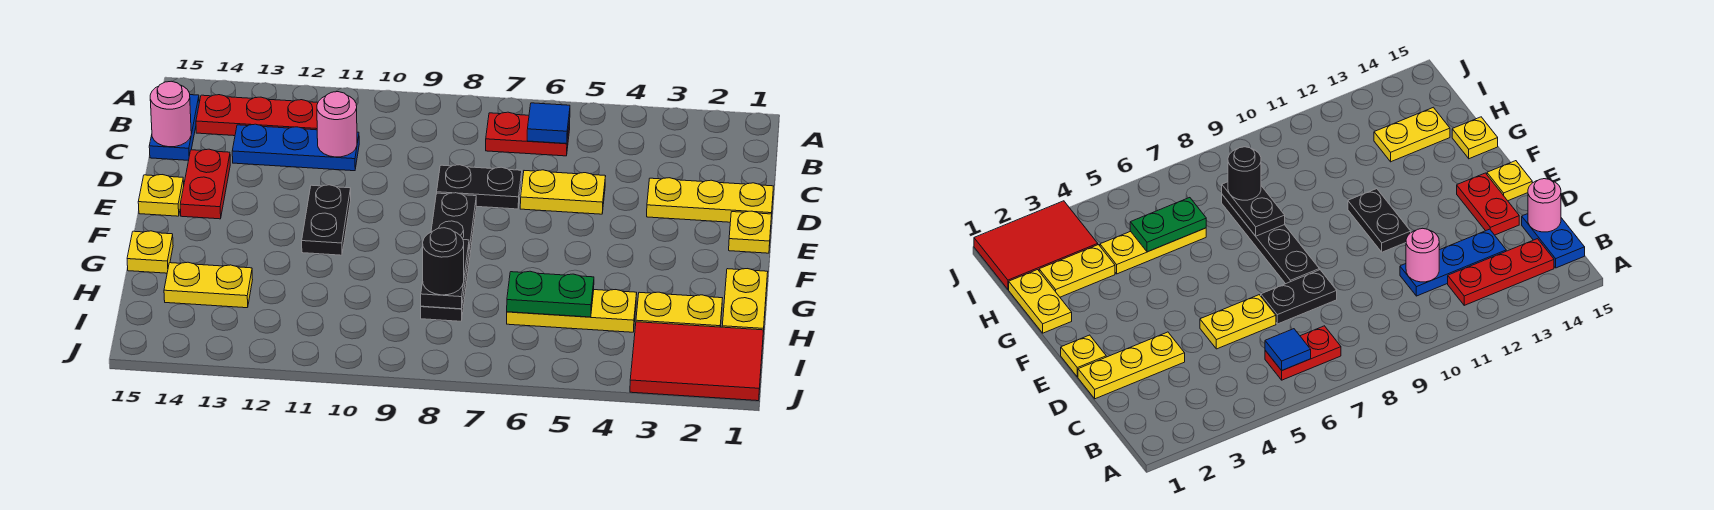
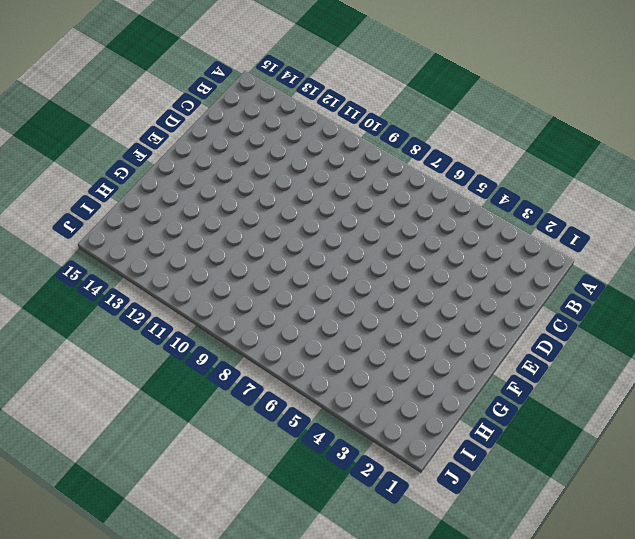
none -> red 1x2 plate [486,112,570,156]
none -> red 1x3 plate [196,95,318,136]
none -> blue 1x2 plate [149,95,199,160]

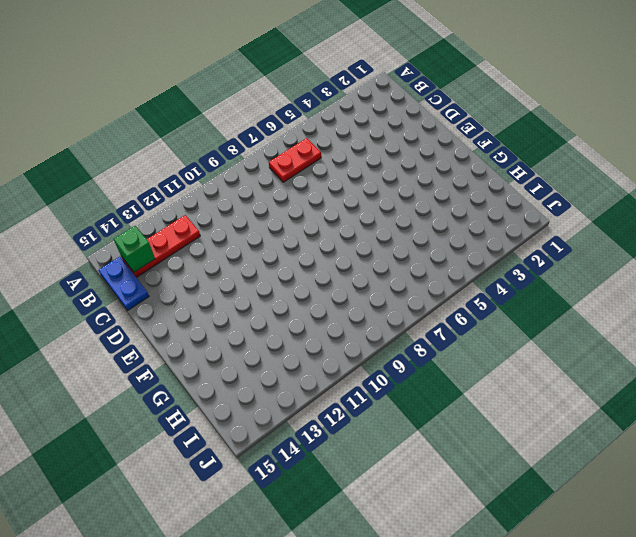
green 1x1 brick [114,226,155,272] -> none
none -> blue 1x3 plate [232,124,359,171]
none -> yellow 1x3 plate [647,178,774,222]
none -> yellow 1x2 plate [520,170,606,214]

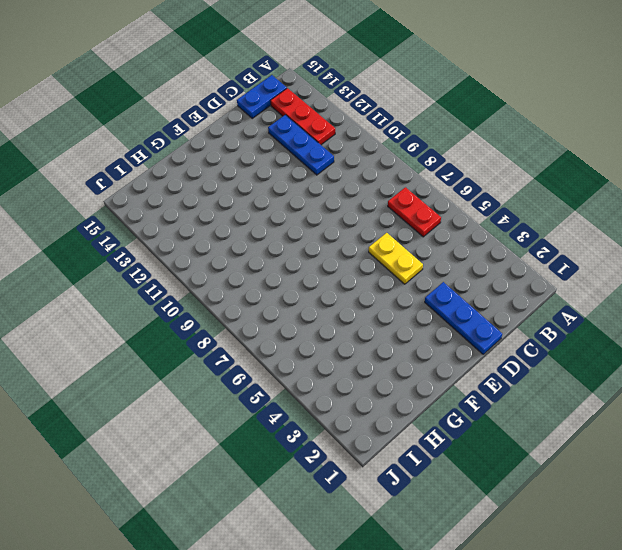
blue 1x3 plate [425,282,502,354] -> yellow 1x3 plate [647,178,774,222]
none -> black 1x2 plate [437,165,522,209]
none -> red 1x2 plate [180,149,230,219]
none -> yellow 1x1 plate [729,211,772,253]

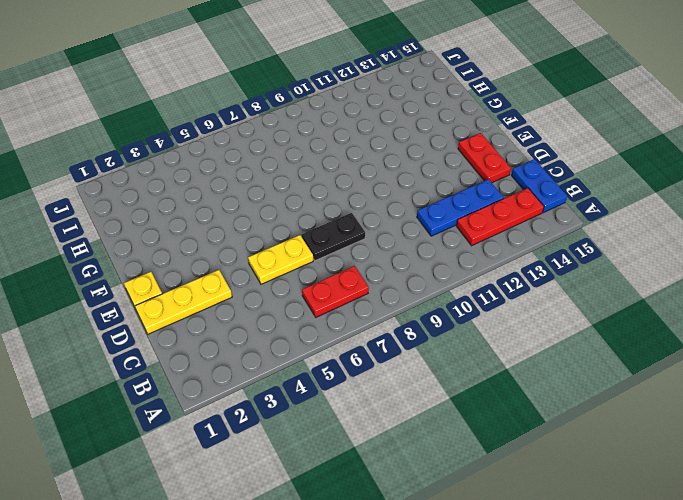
none -> black 1x4 plate [421,193,476,321]
none -> black 1x2 plate [302,185,351,255]
none -> yellow 1x1 plate [138,175,184,216]

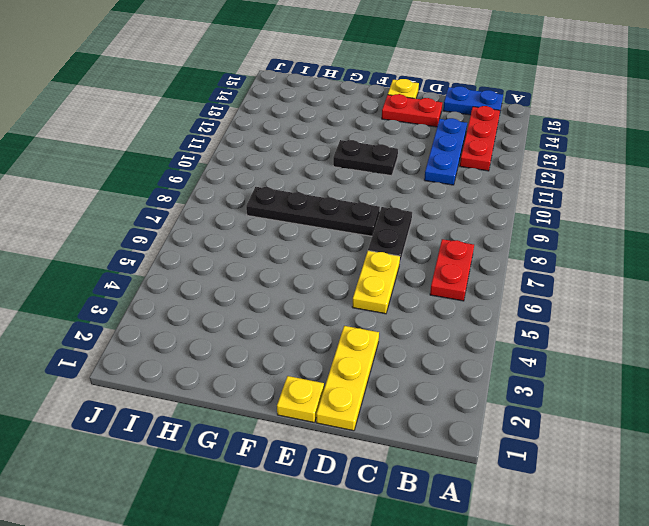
none -> yellow 1x2 plate [722,269,768,332]
none -> yellow 1x1 plate [127,231,173,273]
none -> yellow 1x2 plate [636,292,722,327]

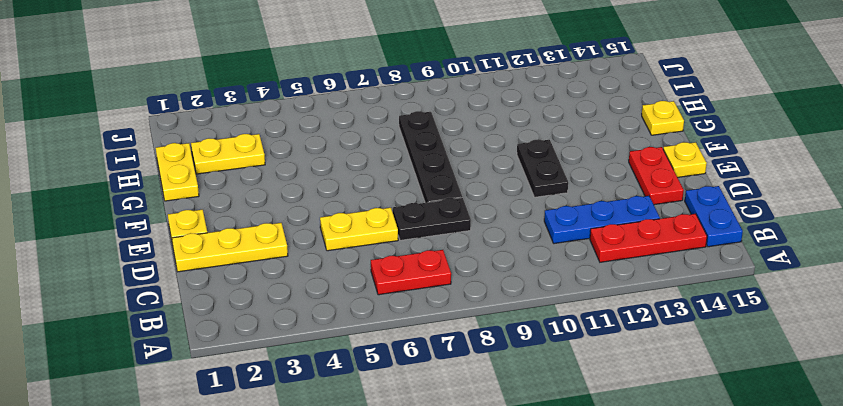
none -> yellow 1x3 plate [507,290,637,332]
none -> yellow 1x2 plate [164,262,253,308]
none -> red 2x3 tile [630,322,764,401]

